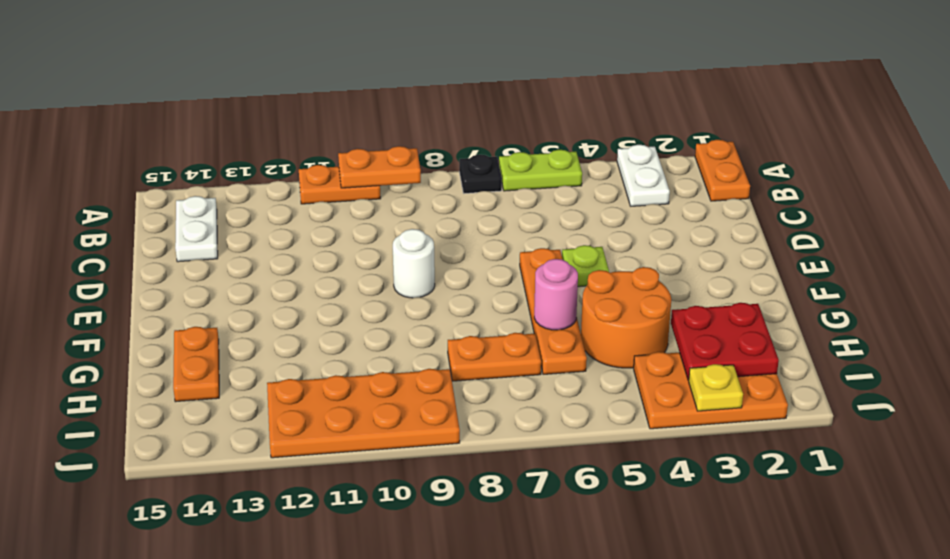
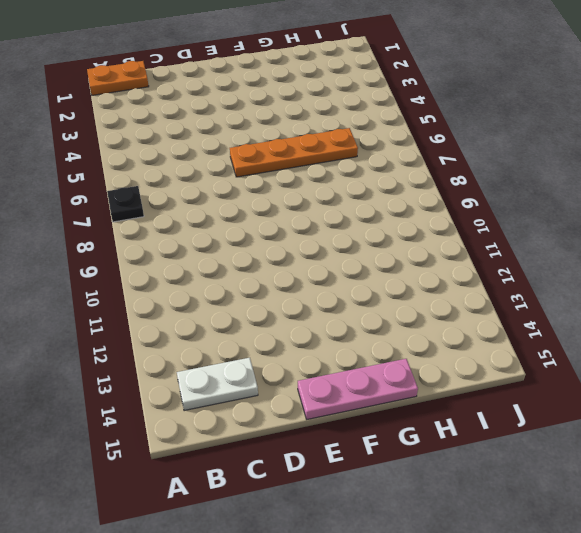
pink 1x3 plate [298,359,418,419] -> none
none -> white 1x2 plate [617,145,670,206]
none -> lime 1x2 plate [499,150,582,191]
none -> orange 1x2 plate [299,165,381,204]

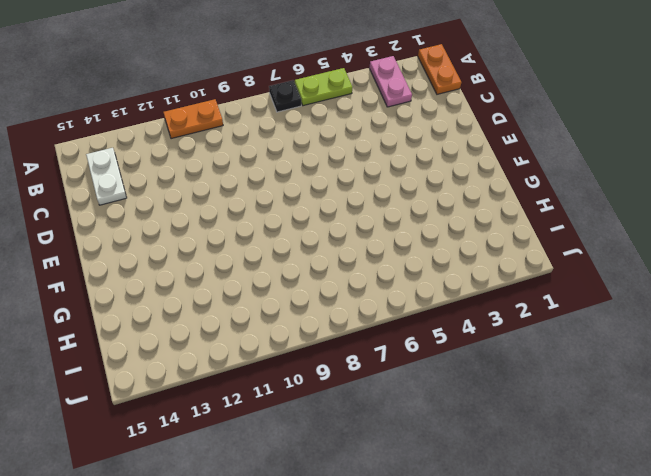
pink 1x2 plate [369,56,412,107] -> white 1x2 plate [617,145,670,206]
none -> lime 1x1 plate [562,245,609,287]
none -> orange 1x4 plate [520,248,587,374]
none -> white 1x1 round brick [393,229,435,298]

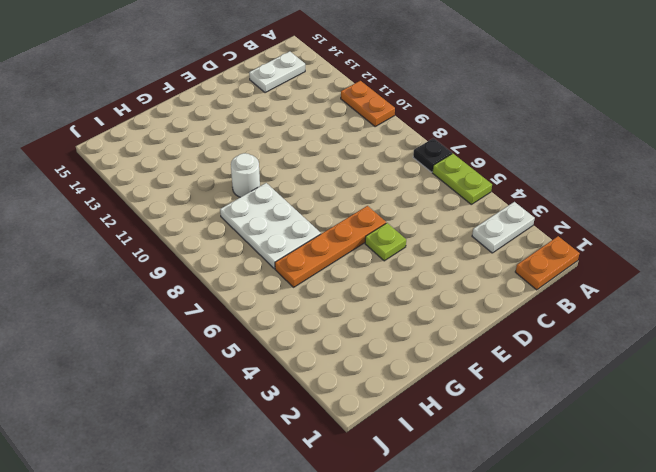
white 2x3 plate [220,183,321,269] -> orange 1x2 plate [448,333,541,381]
white 1x1 round brick [231,153,260,197] -> white 1x1 round brick moved to [393,229,435,298]
none -> orange 2x2 round brick [581,267,671,368]
none -> orange 1x2 plate [173,327,219,402]
none -> orange 2x3 plate [634,352,788,429]

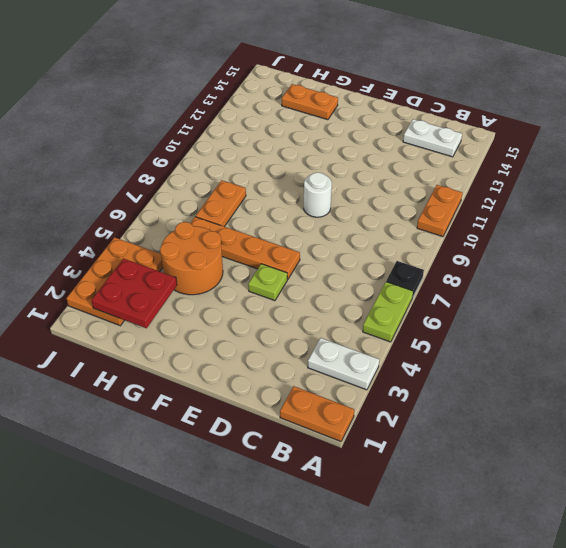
none -> orange 2x4 plate [267,369,460,458]
none -> orange 1x2 plate [338,146,421,188]
none -> pink 1x1 round brick [534,259,578,330]

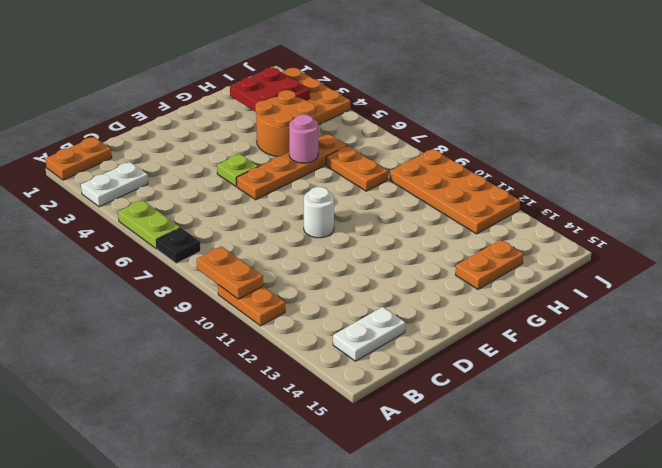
none -> yellow 1x1 plate [689,364,743,411]

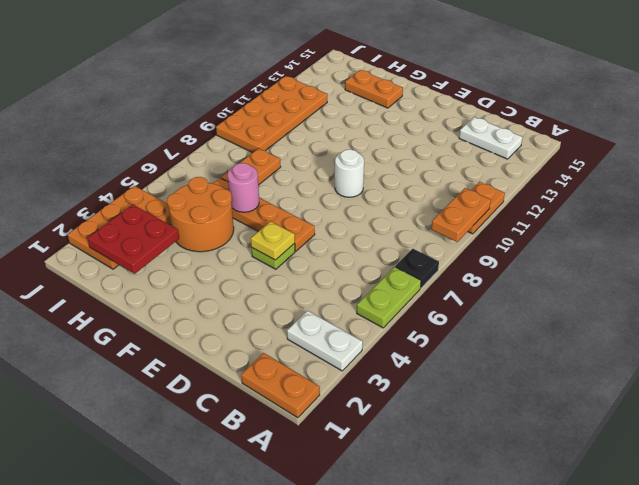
yellow 1x1 plate [251,221,295,260] -> yellow 1x1 plate moved to [689,364,743,411]

